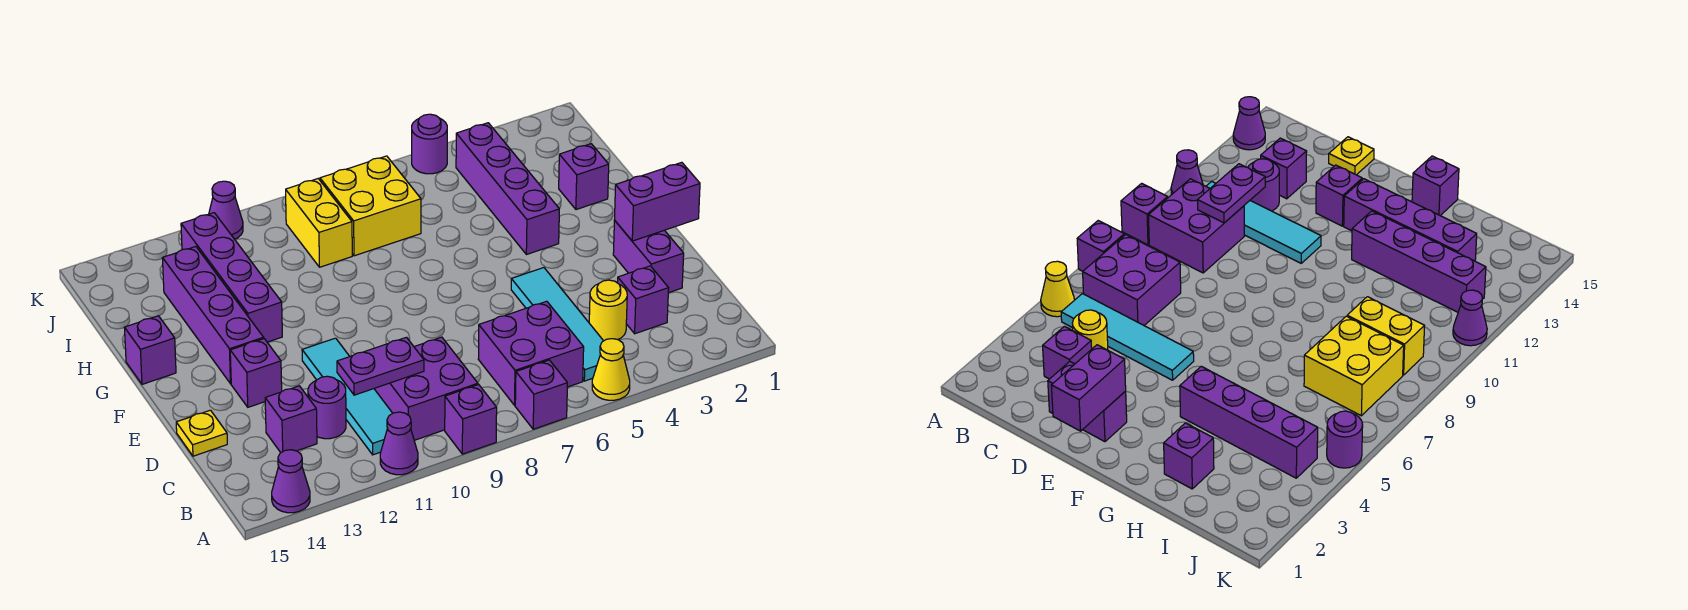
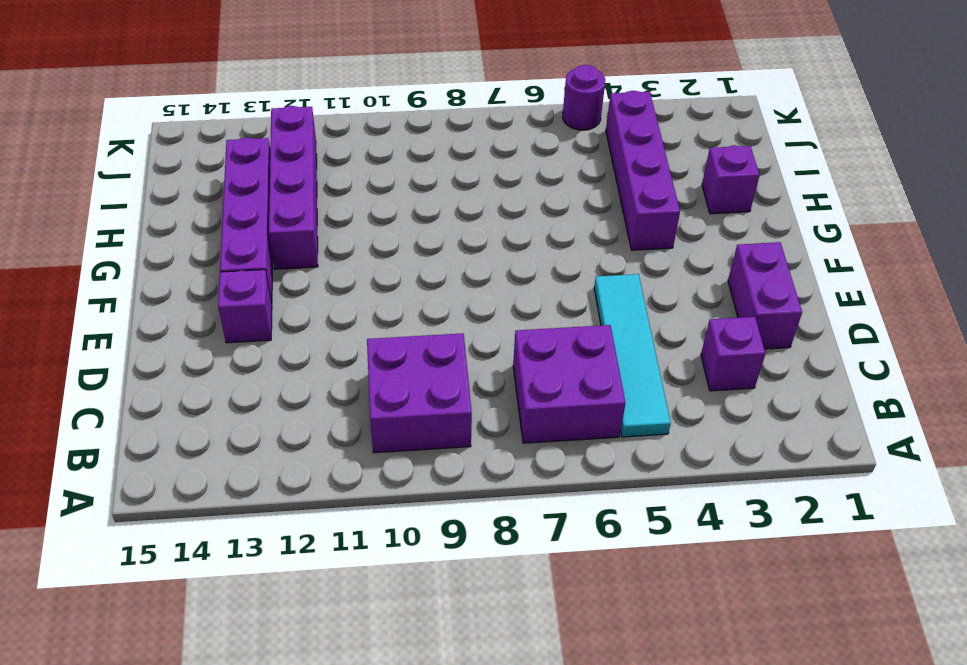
none -> yellow 1x1 cone [592,339,630,400]
none -> purple 1x1 brick [515,360,567,429]
none -> purple 1x1 brick [445,385,497,454]

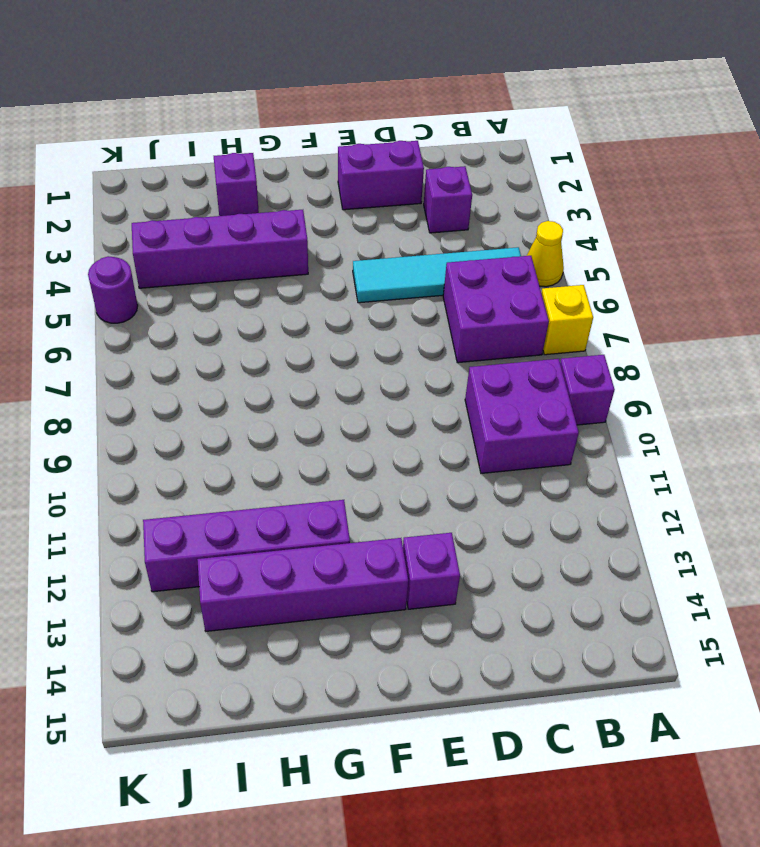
yellow 1x1 brick [541,285,593,355] -> purple 1x1 brick [515,360,567,429]
none -> purple 1x1 cone [380,412,418,475]
none -> purple 1x1 cone [272,450,310,513]
none -> cyan 1x4 tile [302,338,393,455]

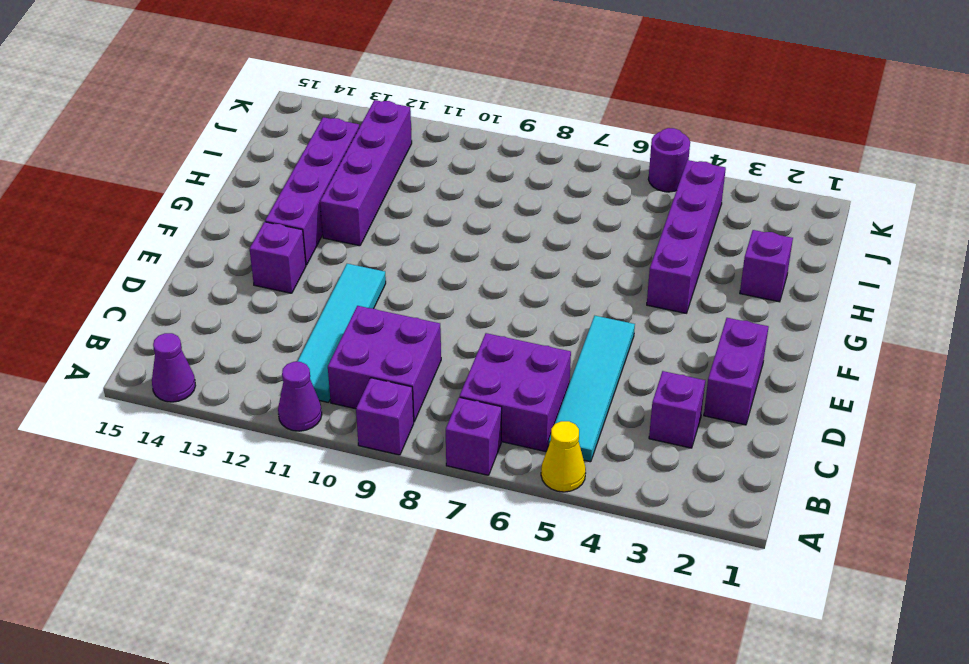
none -> yellow 1x1 round brick [589,280,627,341]
none -> purple 1x1 round brick [308,376,346,439]
none -> purple 1x1 brick [265,386,317,453]

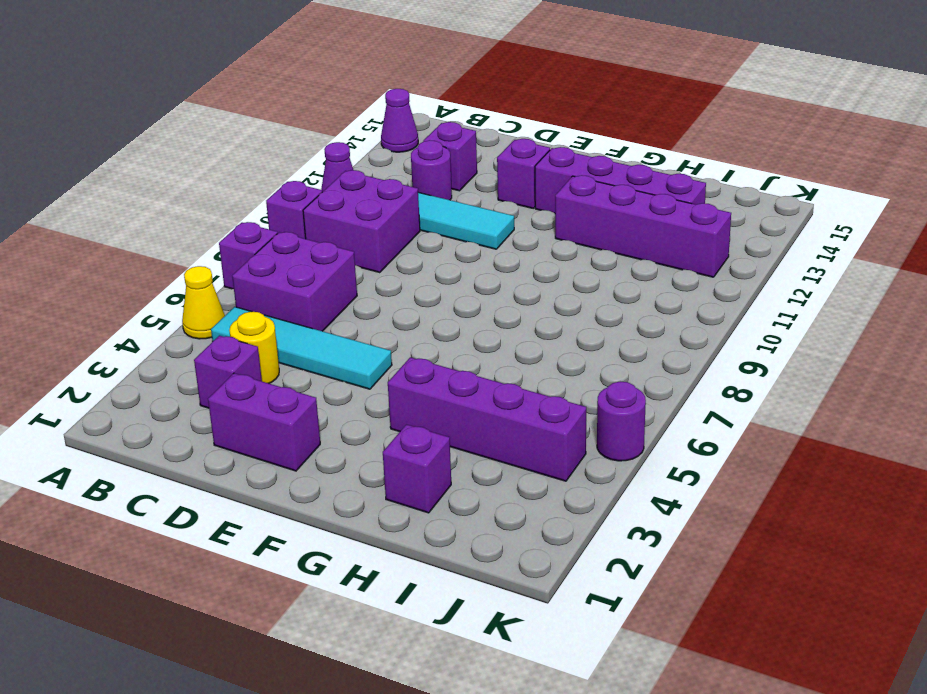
none -> yellow 1x1 plate [176,410,227,456]
none -> purple 1x1 brick [124,316,176,384]
none -> yellow 2x2 brick [320,156,421,256]

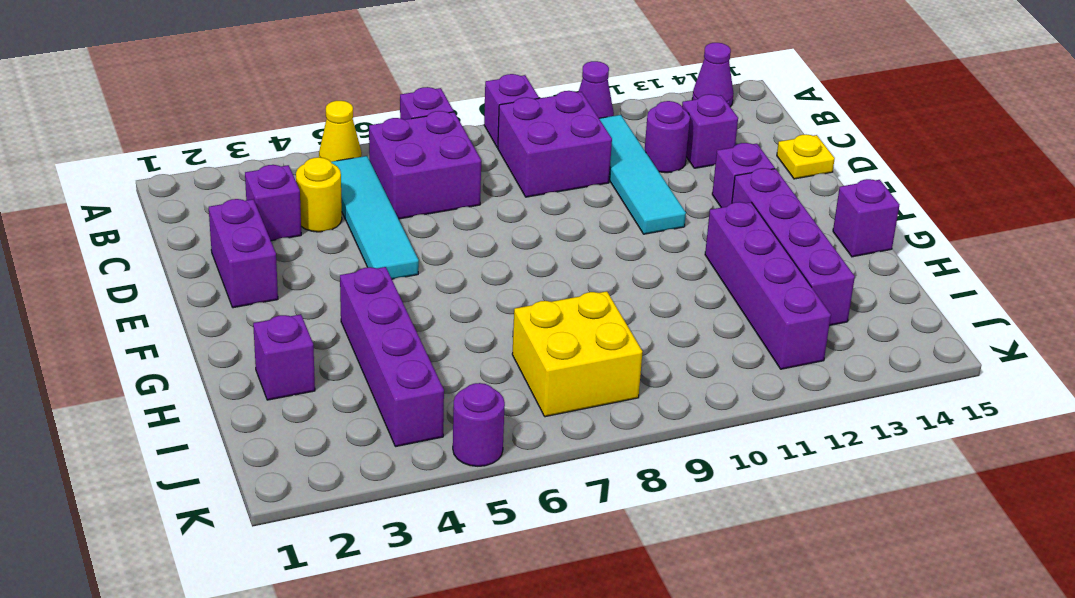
none -> yellow 1x2 brick [286,179,352,267]
none -> purple 1x1 cone [209,181,243,239]
none -> purple 1x2 plate [337,337,424,395]

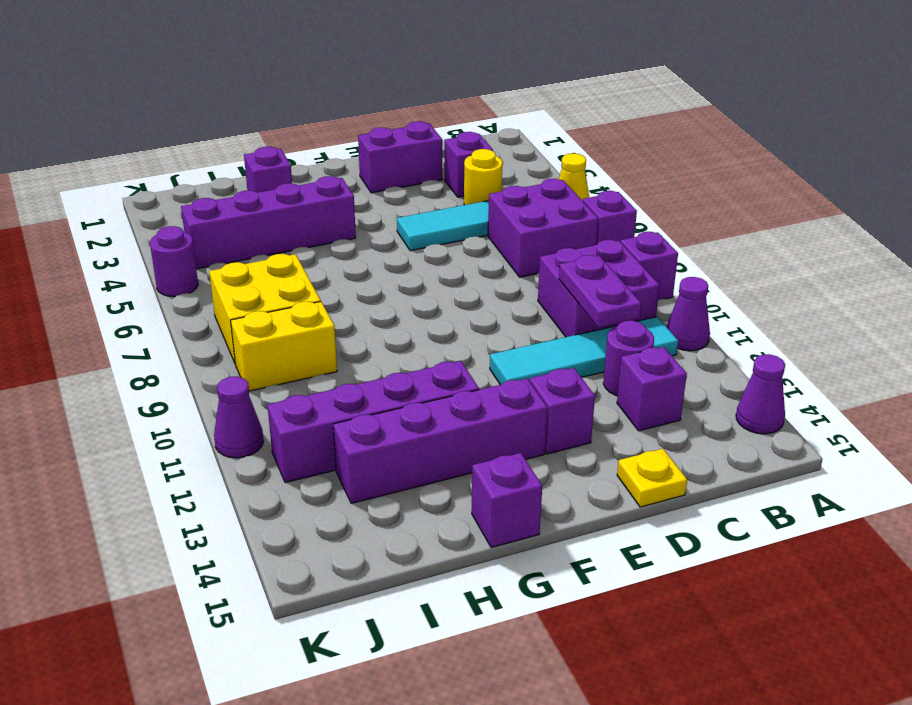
none -> purple 1x2 brick [614,162,700,241]

